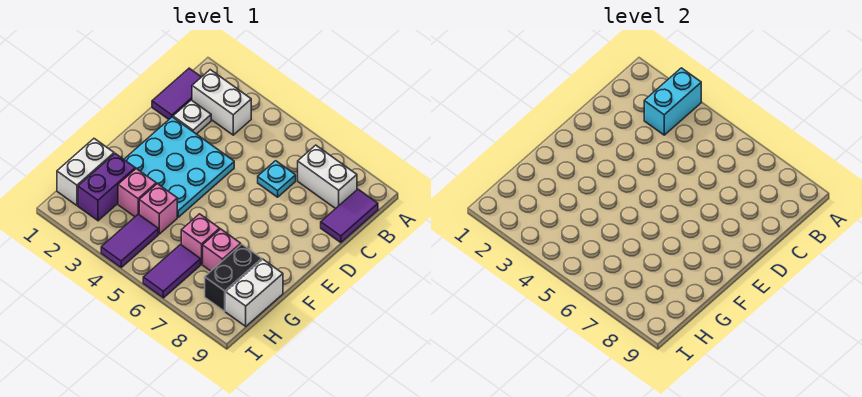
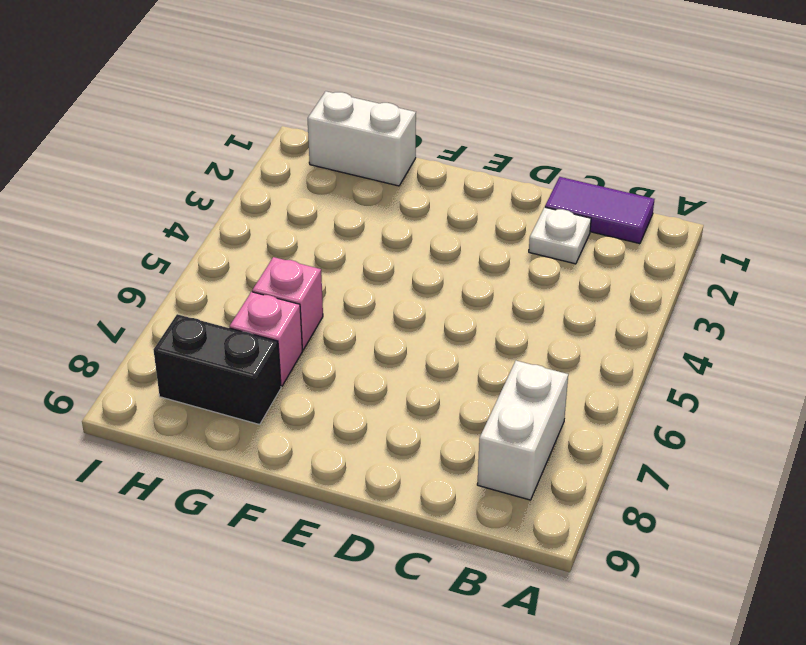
none -> white 1x2 brick [192,70,251,135]
none -> purple 1x2 tile [321,189,378,243]
none -> cyan 1x1 plate [258,161,296,197]

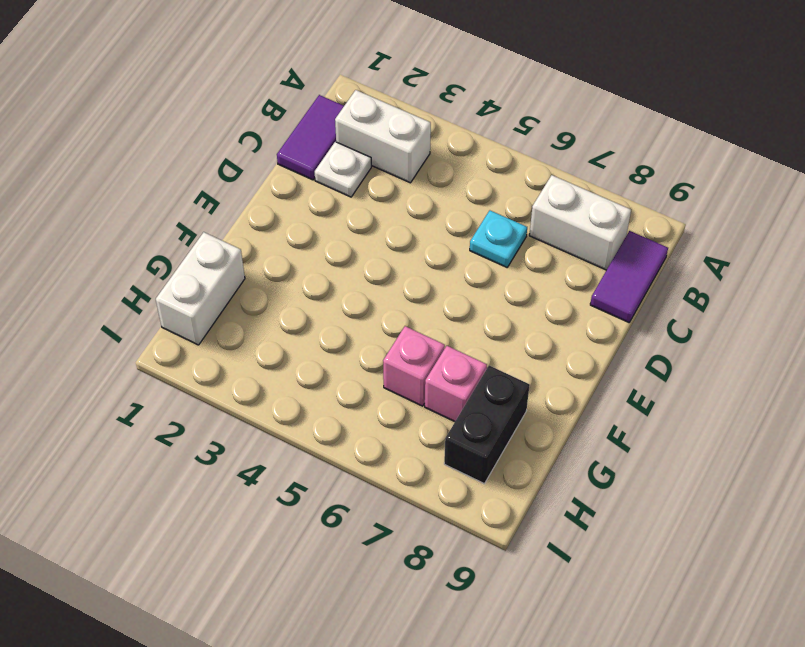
none -> cyan 3x3 plate [124,117,234,217]
none -> purple 1x2 brick [78,154,135,221]
none -> pink 1x1 brick [118,169,156,217]

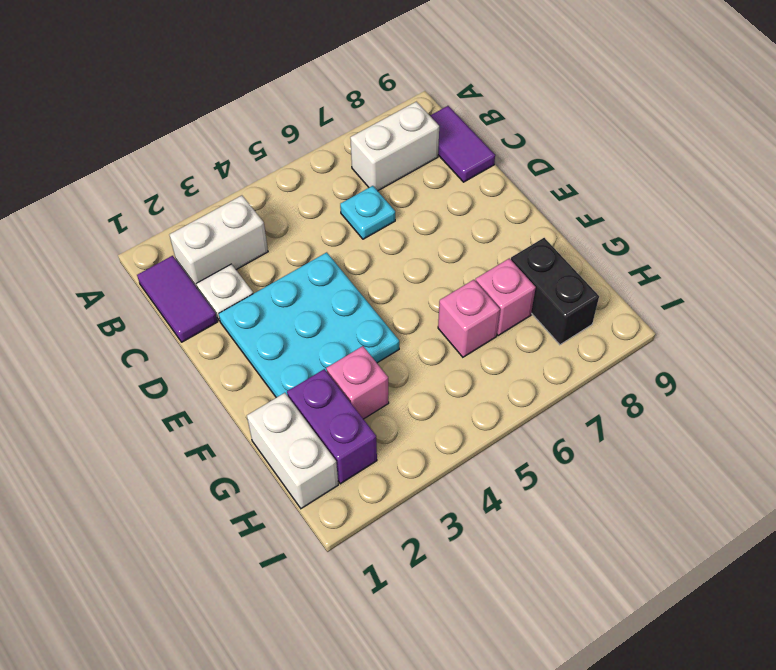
none -> pink 1x1 brick [139,184,177,234]
none -> white 1x2 brick [226,259,283,326]
none -> purple 1x2 tile [101,214,158,267]

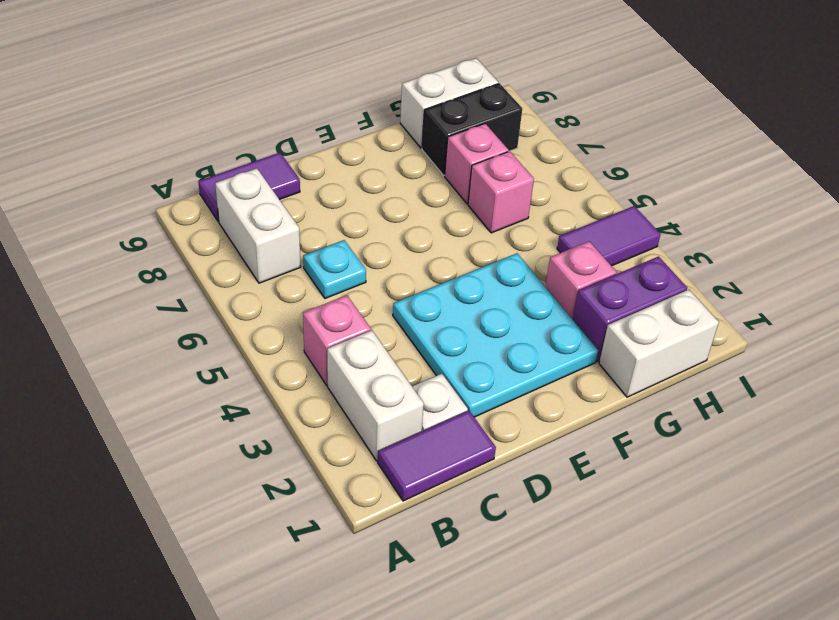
pink 1x1 brick [303,295,371,385] -> pink 1x1 brick moved to [139,184,177,234]
none -> purple 1x2 tile [143,245,201,298]
none -> cyan 1x2 brick [644,68,701,135]

